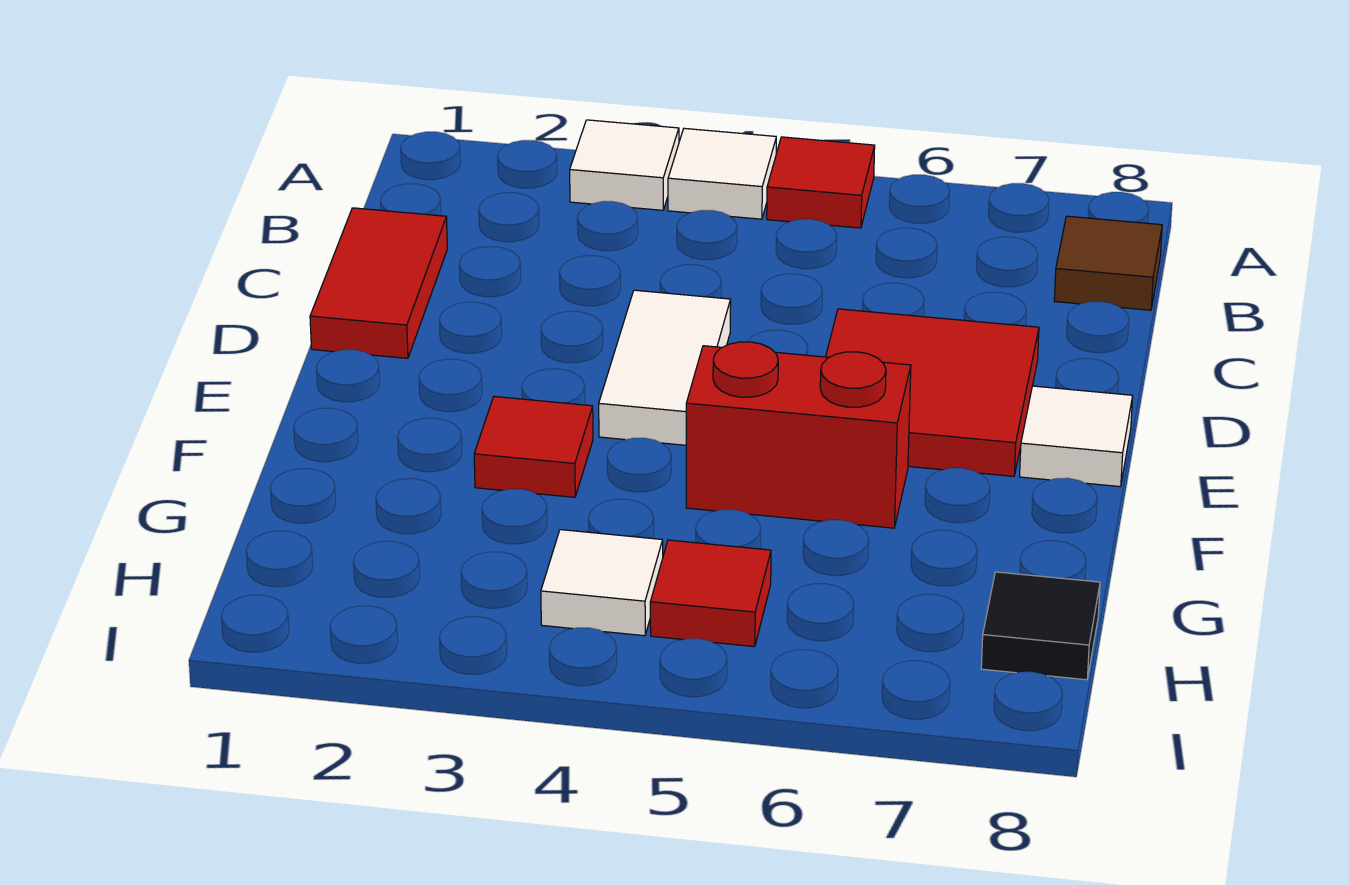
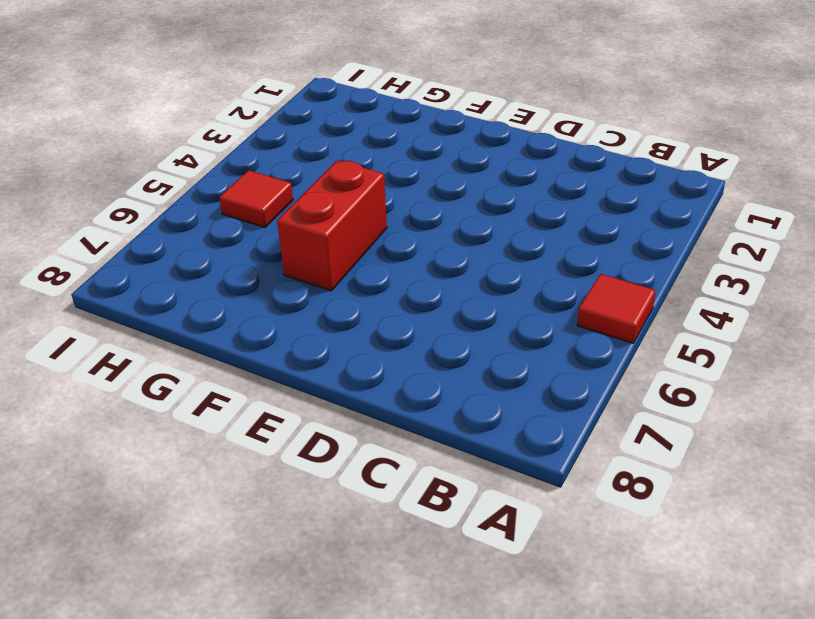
none -> white 1x1 tile [570,120,679,210]
none -> white 1x1 tile [668,128,776,219]
none -> brown 1x1 tile [1054,216,1162,310]

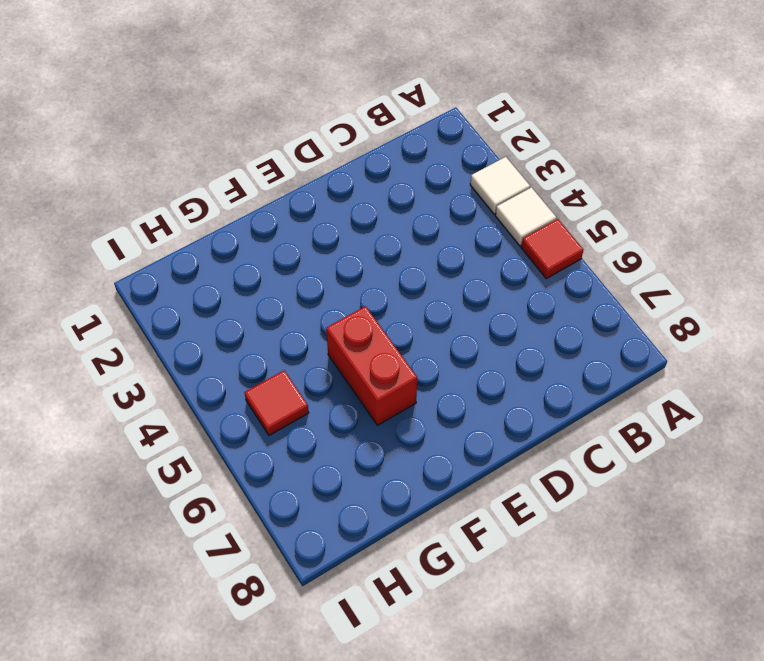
none -> brown 1x1 tile [1054,216,1162,310]
none -> red 1x2 tile [310,208,447,358]
none -> white 1x2 tile [599,290,731,445]

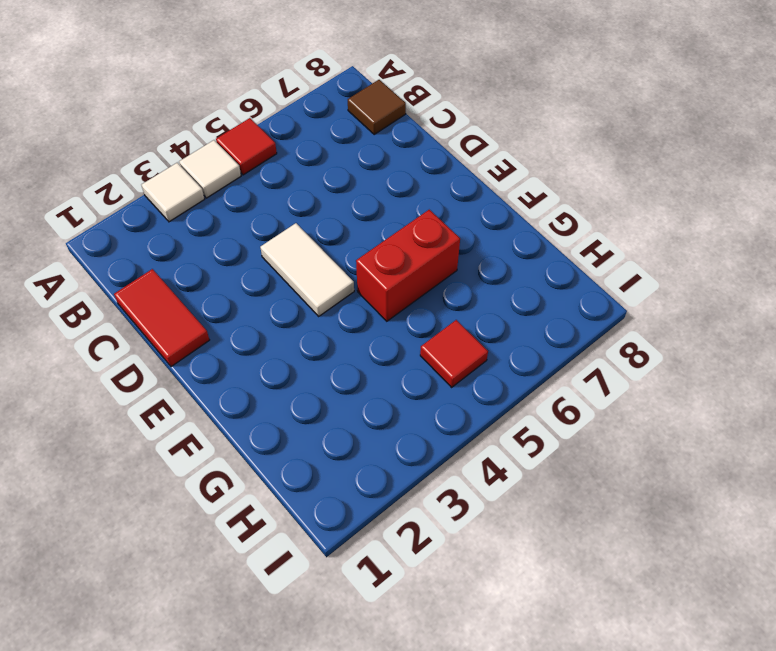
none -> red 2x2 tile [826,309,1039,476]
none -> white 1x1 tile [1020,386,1133,487]
none -> red 1x1 tile [474,397,593,497]

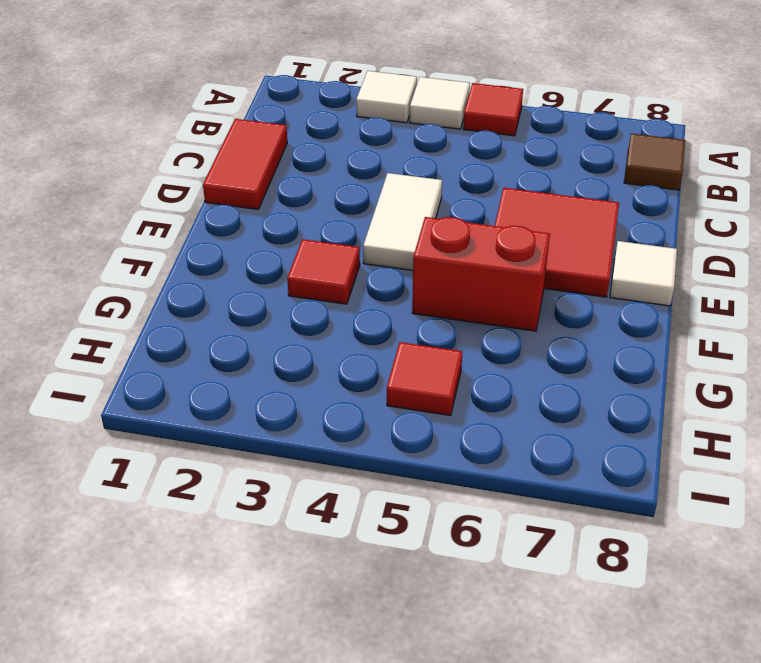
none -> white 1x1 tile [541,530,663,636]
none -> black 1x1 tile [981,572,1100,680]

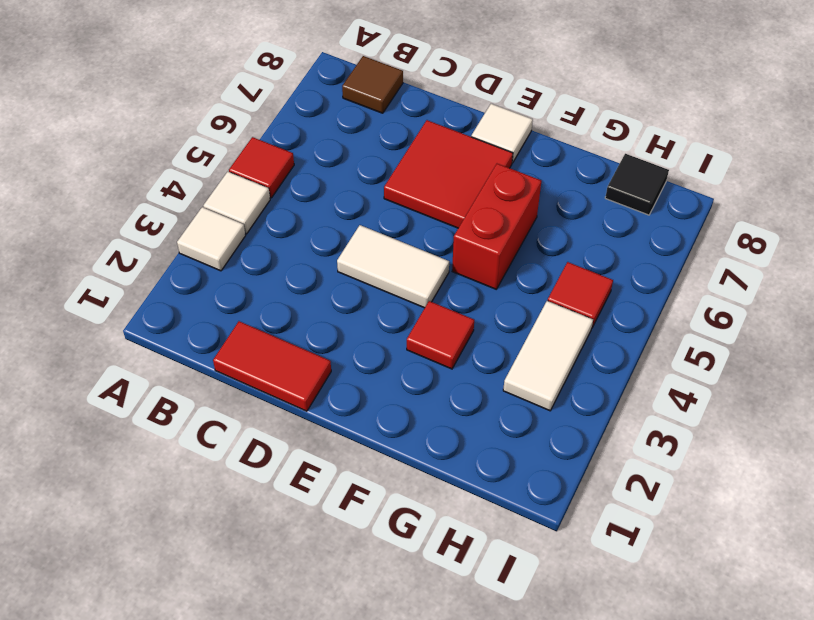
white 1x2 tile [503,301,593,411] -> white 1x1 tile [541,530,663,636]

